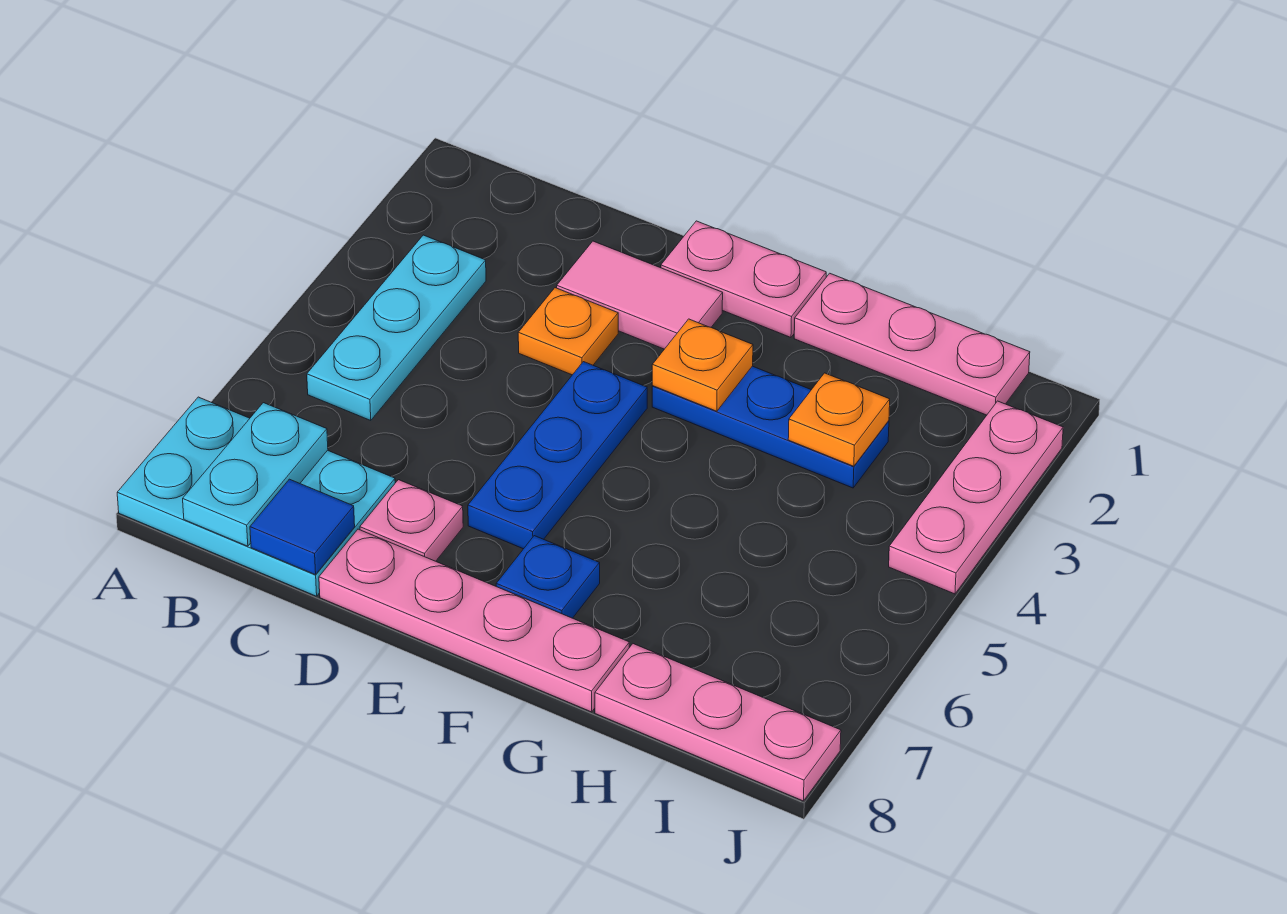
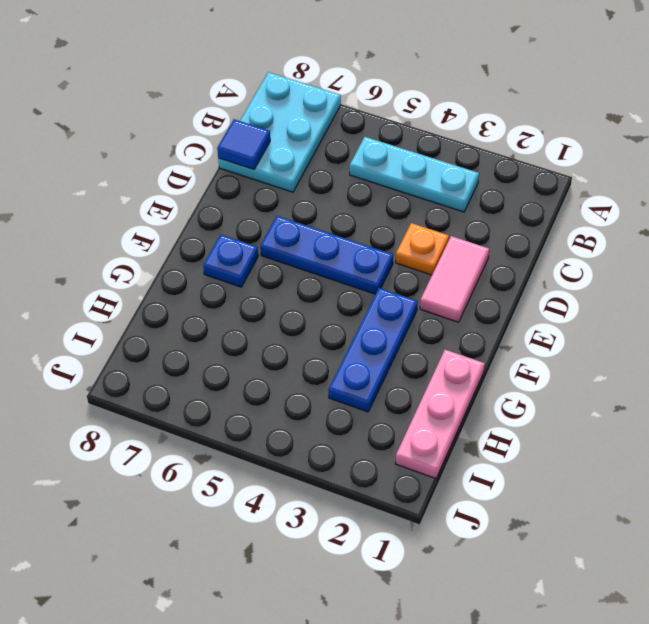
none -> pink 1x1 plate [360,480,463,561]
none -> pink 1x4 plate [319,529,629,712]
none -> pink 1x2 plate [661,221,826,337]

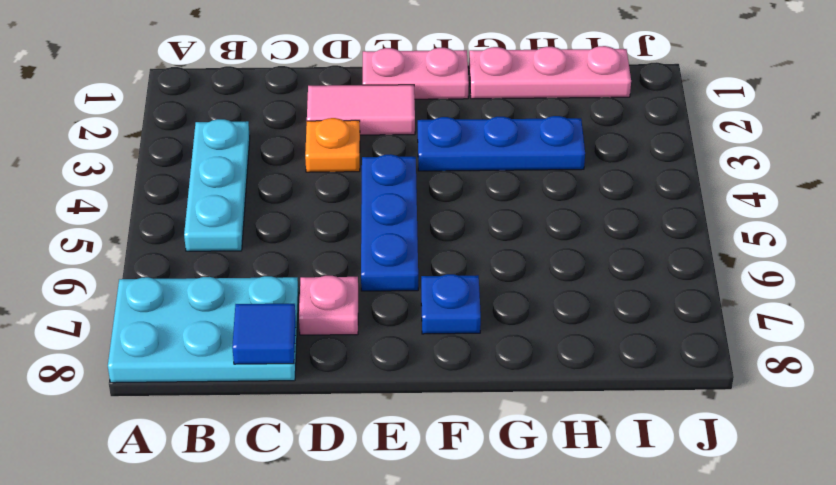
none -> pink 1x4 plate [319,529,629,712]
none -> pink 1x3 plate [595,644,841,801]
none -> pink 1x3 plate [889,401,1063,594]

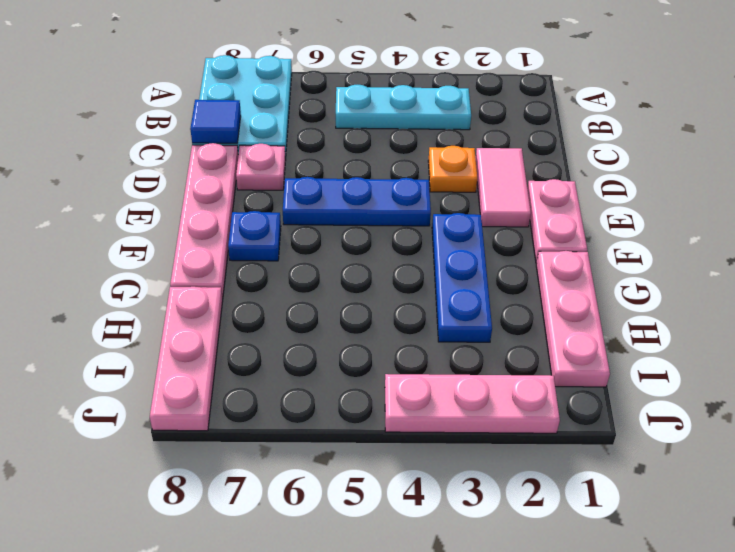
none -> cyan 1x2 plate [183,403,328,546]
none -> orange 1x1 plate [652,319,753,411]
none -> orange 1x1 plate [788,373,890,466]

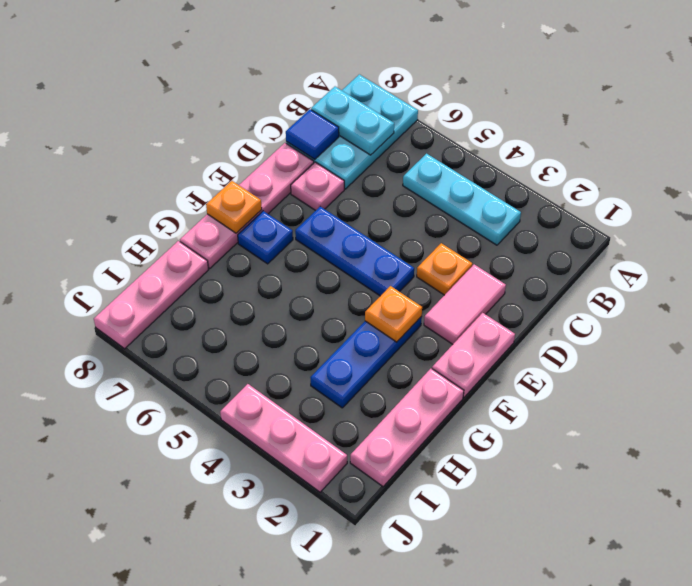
orange 1x1 plate [206,181,262,233] -> orange 1x1 plate moved to [788,373,890,466]

